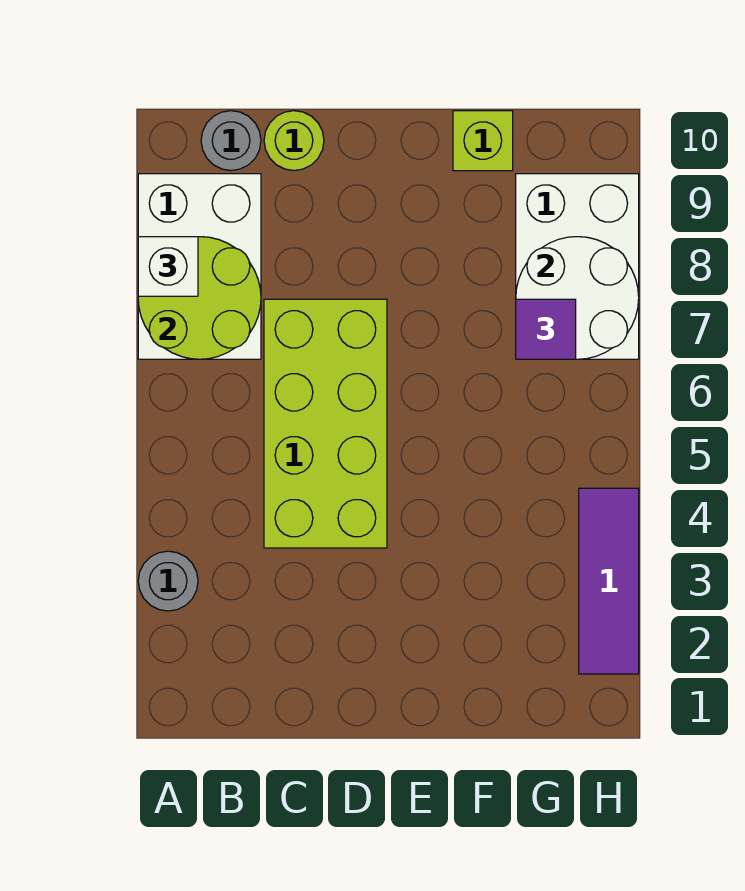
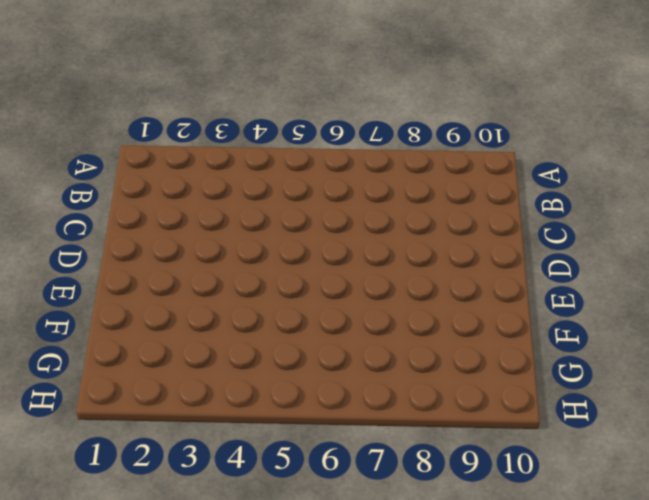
none -> grey 1x1 round brick [138,551,198,611]
none -> white 2x3 brick [138,174,261,359]
none -> grey 1x1 round brick [201,111,261,170]

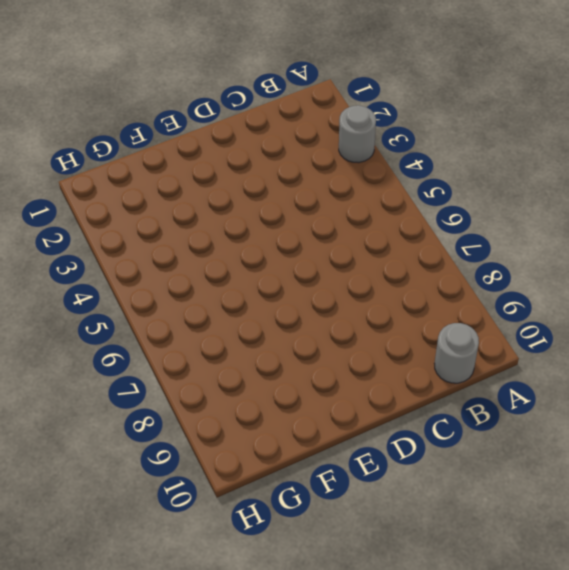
none -> white 2x3 brick [138,174,261,359]
none -> lime 2x4 brick [264,299,387,548]
none -> lime 1x1 round brick [264,111,324,170]

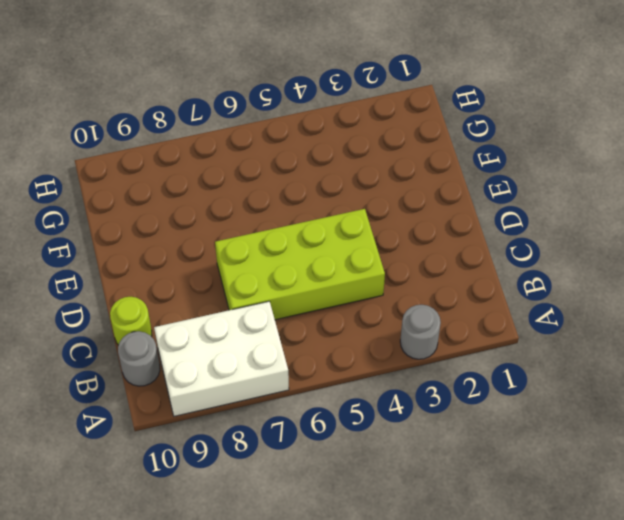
none -> lime 1x1 brick [453,111,513,171]
none -> white 2x3 brick [516,174,639,359]
none -> purple 1x3 tile [579,488,639,674]

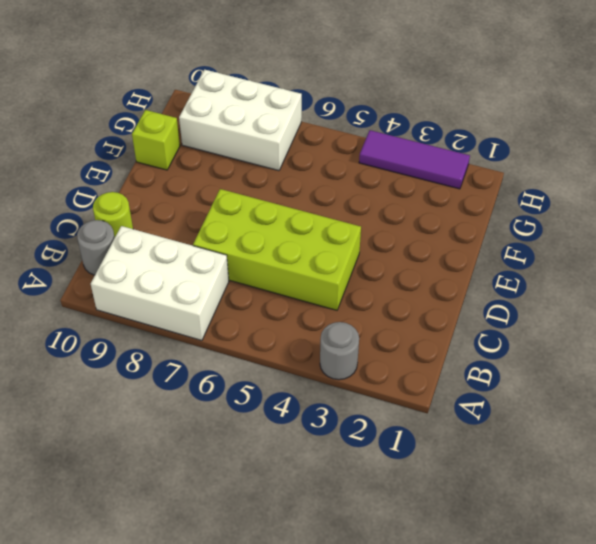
none -> lime 2x2 round brick [138,237,261,359]
none -> white 2x2 round brick [516,237,639,359]
none -> white 1x1 brick [138,237,198,296]

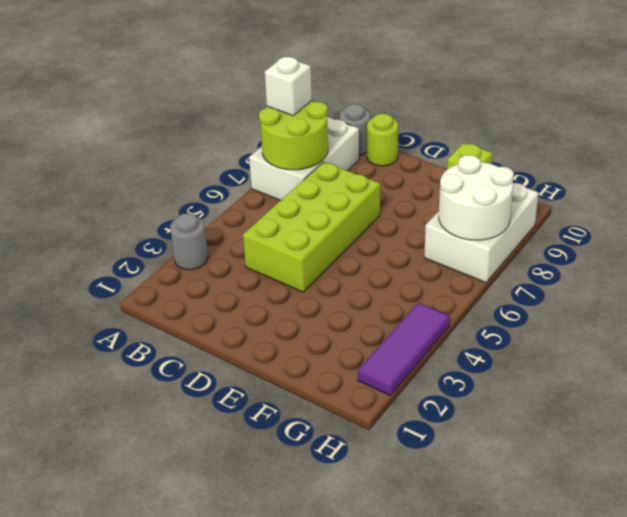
none -> purple 1x1 tile [516,299,576,359]

